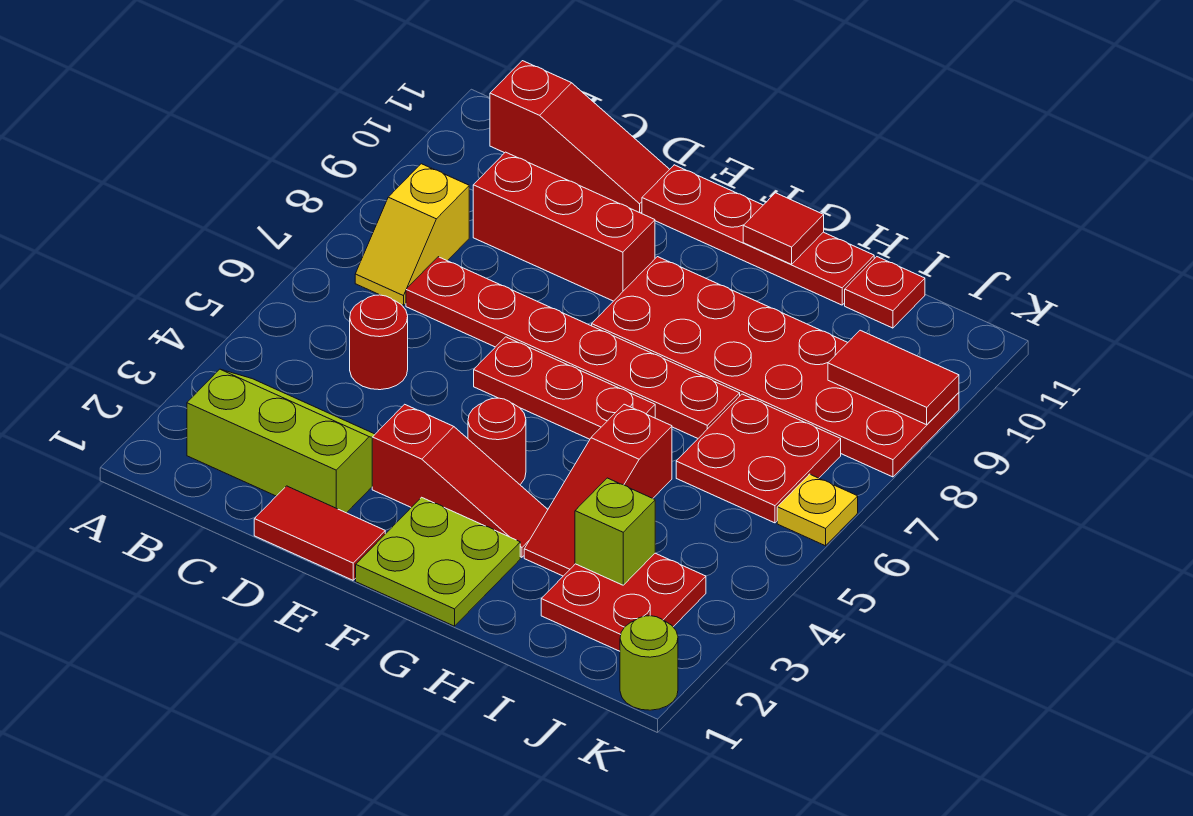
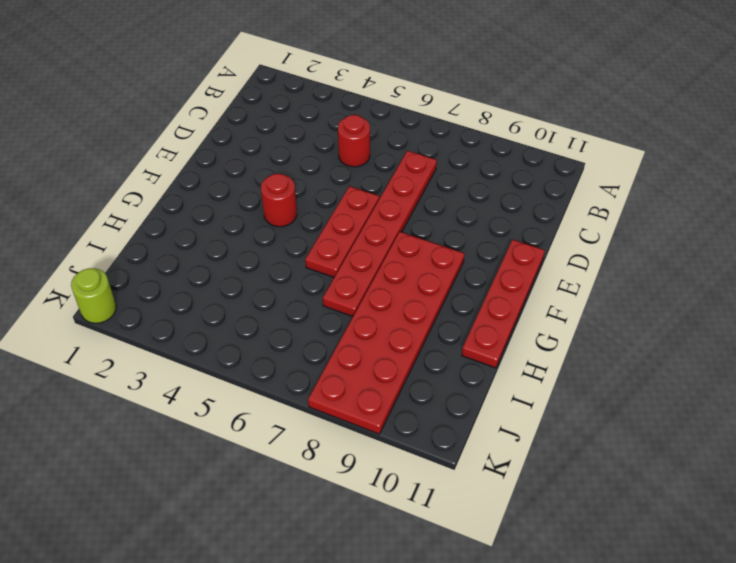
none -> lime 2x3 slope [187,369,375,513]
none -> yellow 1x2 slope [355,164,469,305]
none -> red 1x3 slope [490,61,670,213]

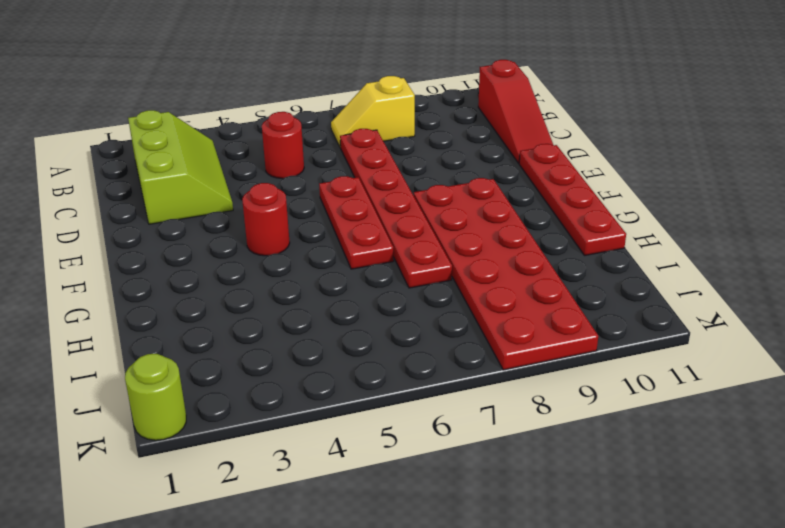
none -> red 1x3 brick [473,152,655,301]
none -> red 1x2 tile [254,486,385,580]
none -> red 1x3 slope [372,404,548,557]

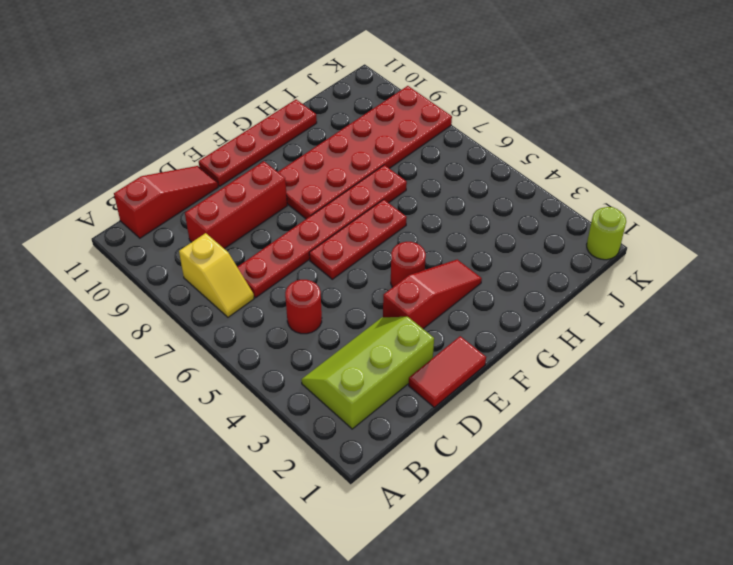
none -> lime 2x2 plate [356,497,520,626]
none -> red 1x3 slope [524,404,672,576]
none -> red 2x2 plate [541,553,706,651]

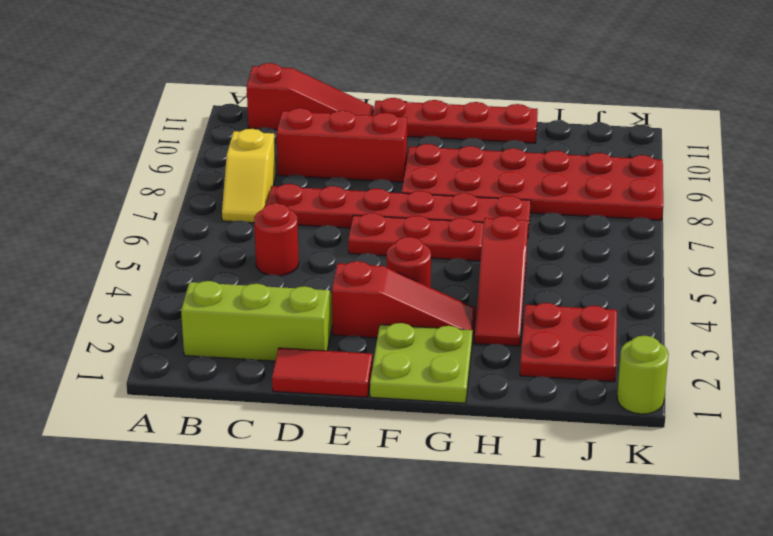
none -> red 2x2 plate [676,394,841,523]
none -> red 1x1 plate [845,257,925,328]
none -> yellow 1x1 plate [777,474,858,546]

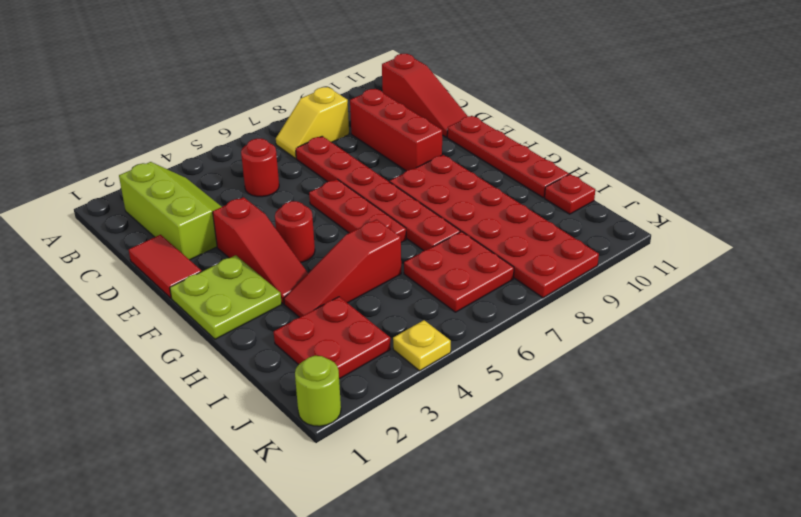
yellow 1x1 plate [393,320,451,371] -> yellow 1x1 plate moved to [777,474,858,546]
none -> red 1x1 tile [743,193,824,264]
none -> lime 1x1 brick [575,478,655,585]
none -> red 1x2 tile [828,330,959,425]

